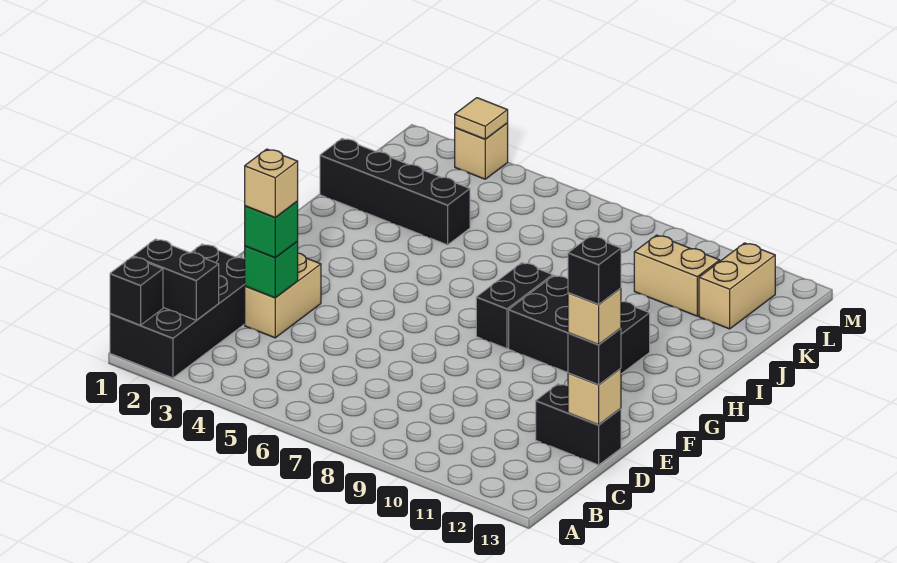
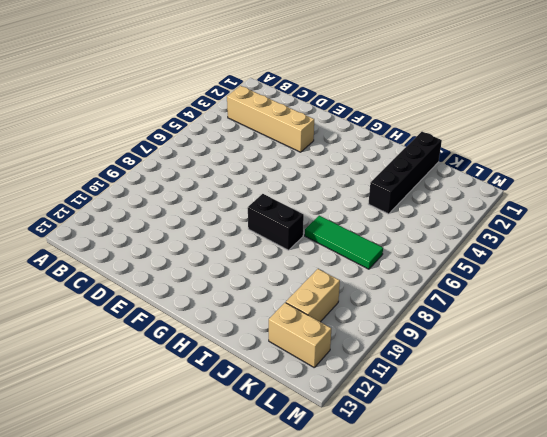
tan 1x4 brick [227,86,314,152] -> tan 1x2 brick [245,253,321,338]
green 1x3 tile [305,216,383,269] -> none
none -> black 2x4 brick [110,244,245,378]
none -> black 1x2 brick [536,384,621,465]
none -> black 2x3 brick [509,275,650,374]

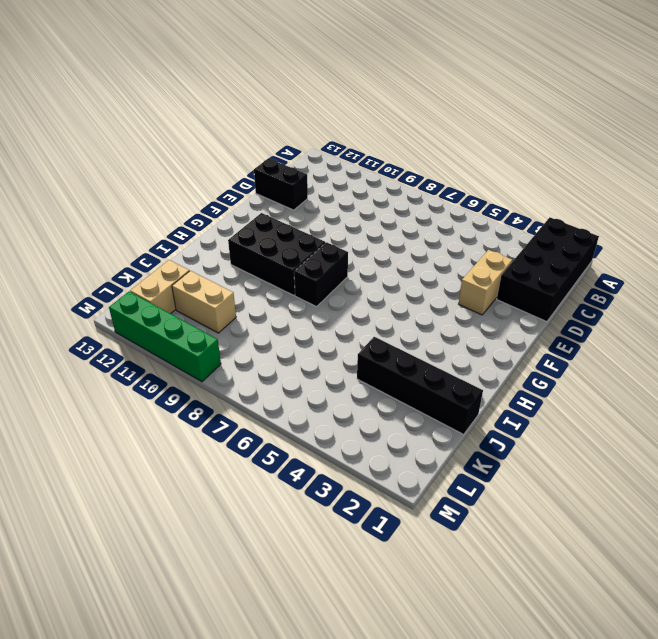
green 1x4 brick [109,292,221,382] -> none
none -> tan 1x1 brick [455,123,508,179]
none -> black 1x1 brick [110,257,163,325]
none -> black 1x2 brick [133,239,219,320]

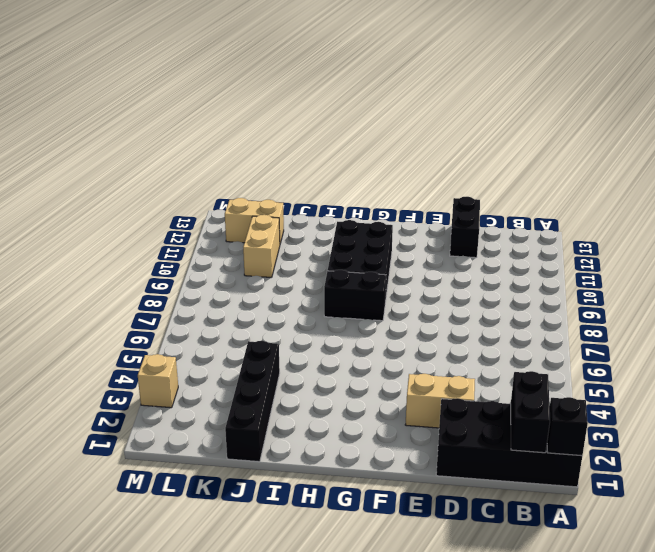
none -> green 1x1 brick [245,242,298,298]
none -> tan 1x1 brick [568,368,621,425]
none -> tan 1x1 tile [455,98,508,139]

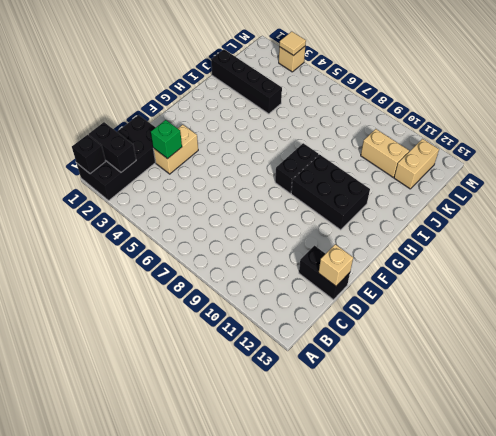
none -> green 1x1 brick [245,202,298,258]
none -> black 1x1 brick [568,328,621,385]
none -> tan 1x1 brick [245,149,298,217]

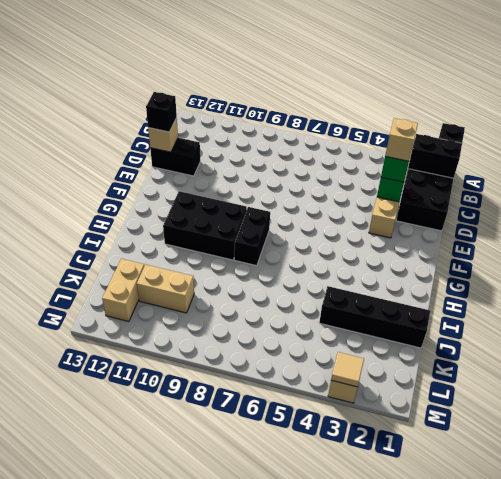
none -> tan 1x1 brick [568,288,621,344]
none -> black 1x1 brick [568,236,621,304]

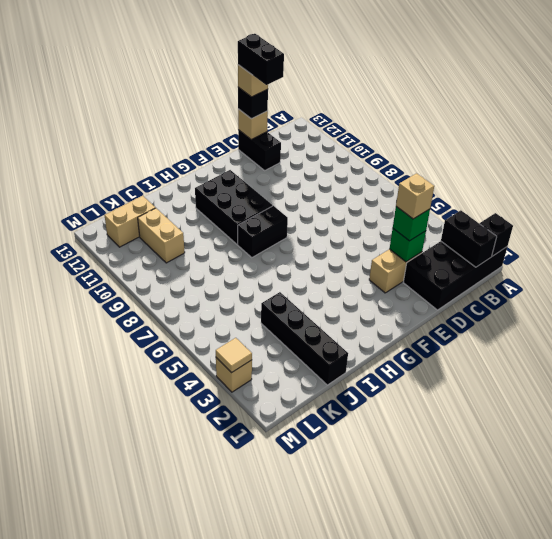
black 1x2 brick [238,34,284,85] -> black 1x1 brick [568,236,621,304]

